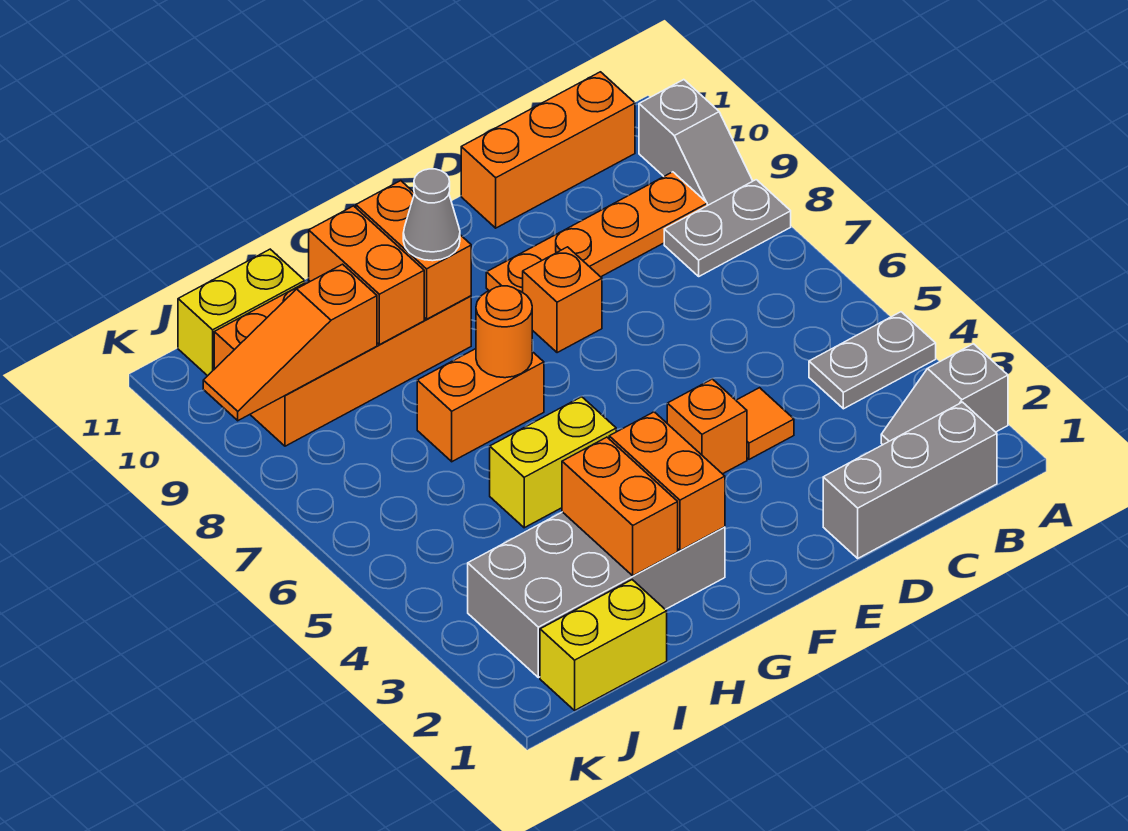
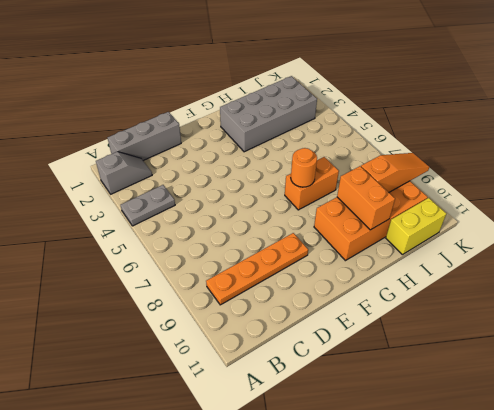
none -> grey 1x2 plate [664,180,791,276]
none -> grey 1x2 slope [639,80,752,205]
none -> orange 1x3 brick [461,72,635,228]

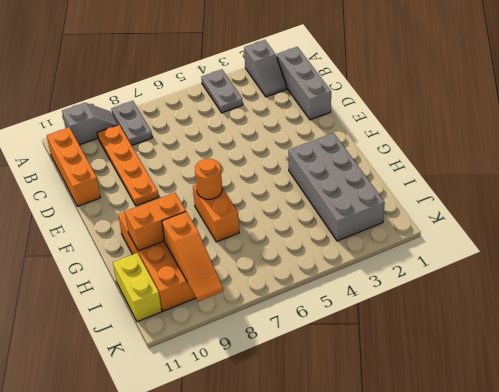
none -> orange 1x1 tile [736,388,794,459]
none -> orange 1x1 brick [667,379,747,474]
none -> orange 1x1 brick [523,247,602,353]

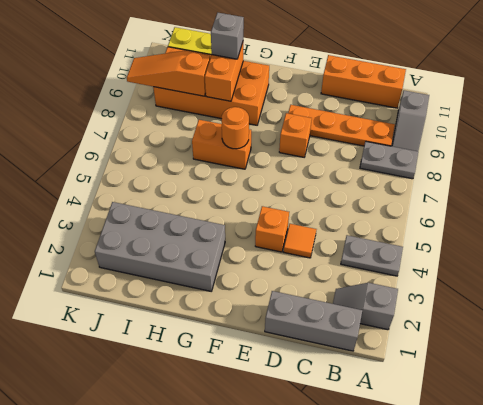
grey 1x1 brick [211,13,244,59] -> none
none -> yellow 1x2 brick [490,397,616,528]
none -> yellow 1x2 brick [540,580,667,710]
none -> orange 1x2 brick [609,412,725,550]

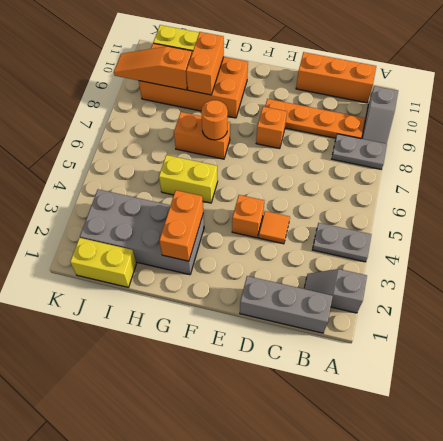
none -> orange 1x2 brick [356,181,471,319]
none -> orange 1x2 brick [562,437,678,576]
none -> grey 1x1 cone [403,169,460,261]

